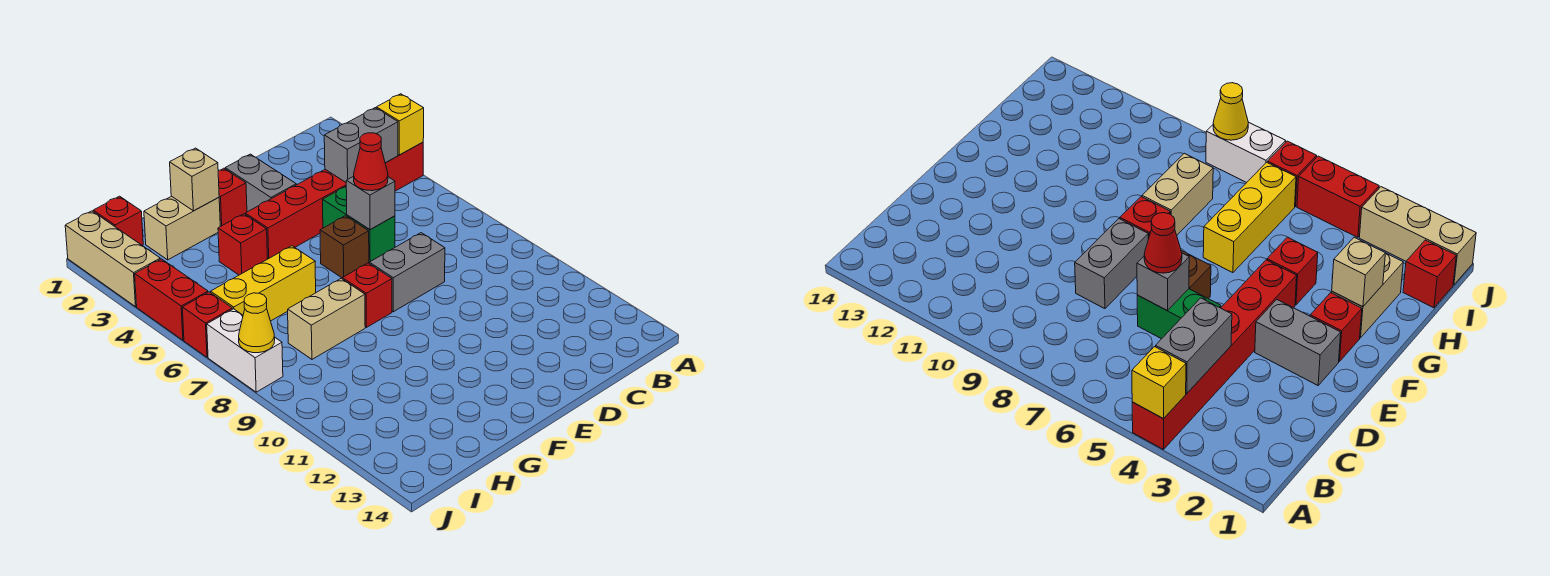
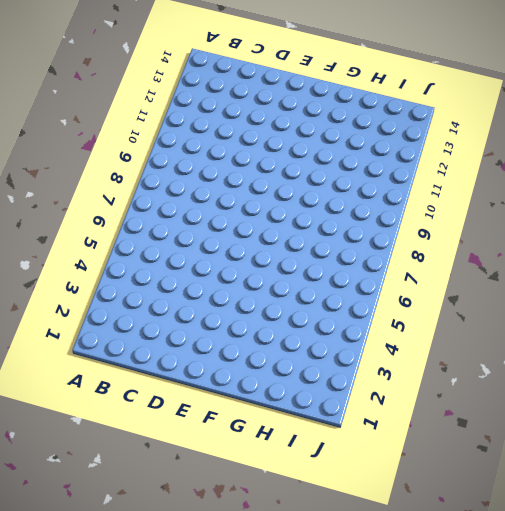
none -> red 1x6 brick [245,142,423,259]
none -> green 1x2 brick [323,187,395,262]
none -> grey 1x2 brick [369,233,445,312]

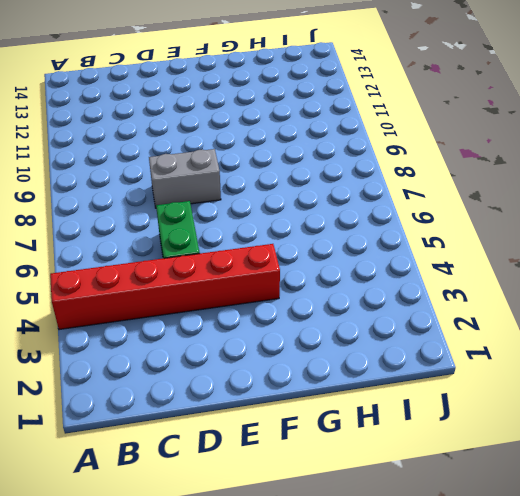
none -> grey 1x2 brick [225,154,296,212]
none -> brown 1x1 brick [320,216,369,278]
none -> red 1x1 brick [218,168,247,226]

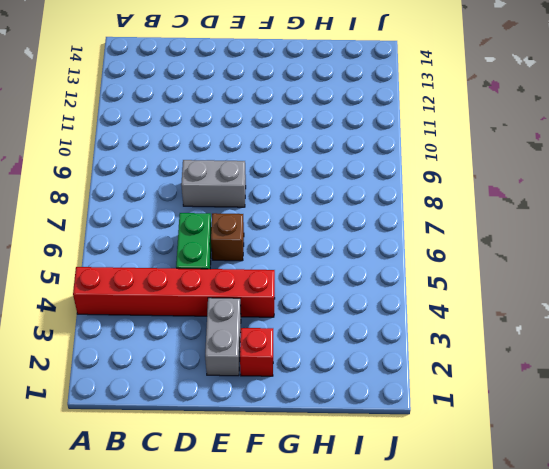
none -> red 1x1 brick [342,263,392,327]
none -> tan 1x2 brick [144,196,220,260]
none -> red 1x1 brick [218,214,267,275]

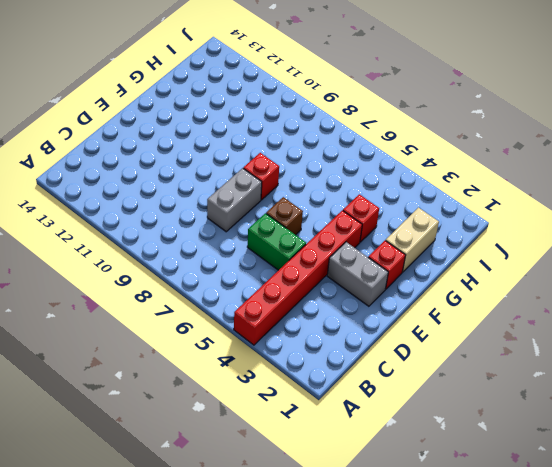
none -> yellow 1x3 brick [211,246,316,321]
none -> tan 1x2 brick [288,279,365,359]
none -> red 1x1 brick [93,196,143,246]

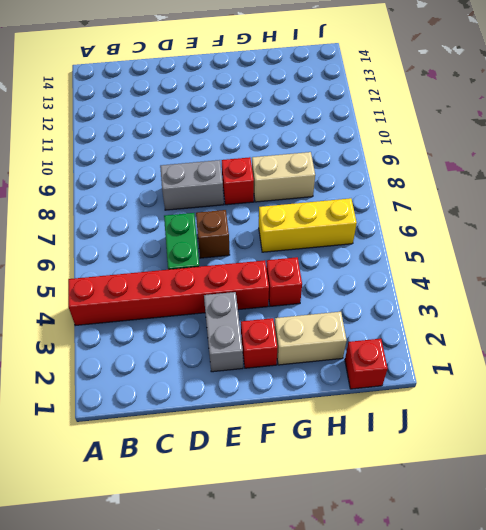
none -> tan 1x3 brick [65,211,160,307]
none -> red 1x2 brick [135,259,208,340]
none -> red 1x1 brick [182,292,232,357]

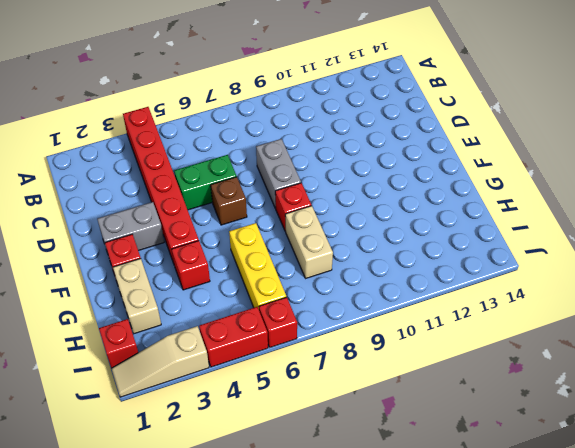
tan 1x3 slope [111,326,209,397] -> tan 1x3 brick [65,211,160,307]
none -> white 1x2 brick [207,309,283,392]
none -> yellow 1x1 brick [376,94,424,155]
none -> grey 1x2 brick [324,108,398,182]

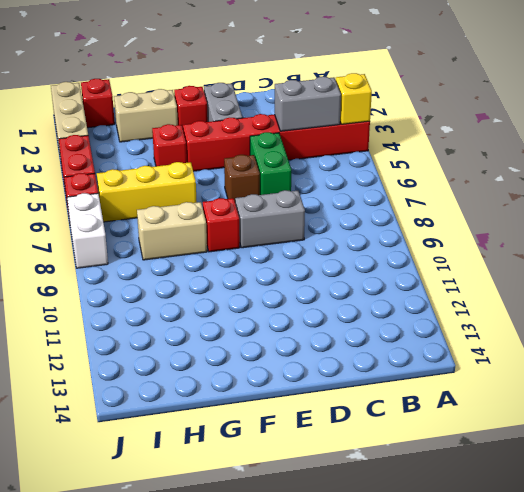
none -> grey 1x1 brick [346,176,395,230]
none -> tan 1x1 brick [170,148,219,211]
none -> yellow 1x1 cone [239,293,275,353]

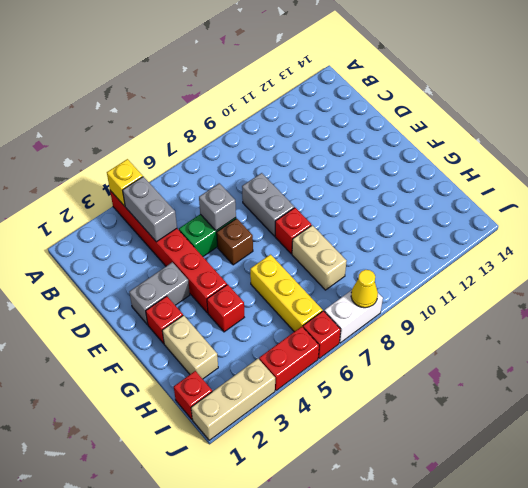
none -> tan 1x1 brick [170,148,219,211]
none -> red 1x1 cone [354,133,388,191]

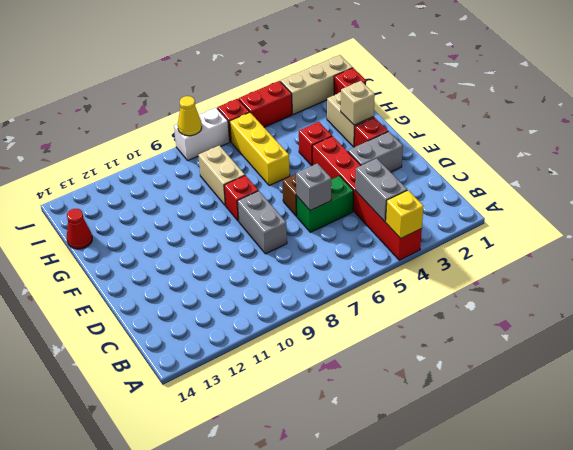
red 1x1 cone [67,209,92,249] -> red 1x1 cone moved to [354,133,388,191]

